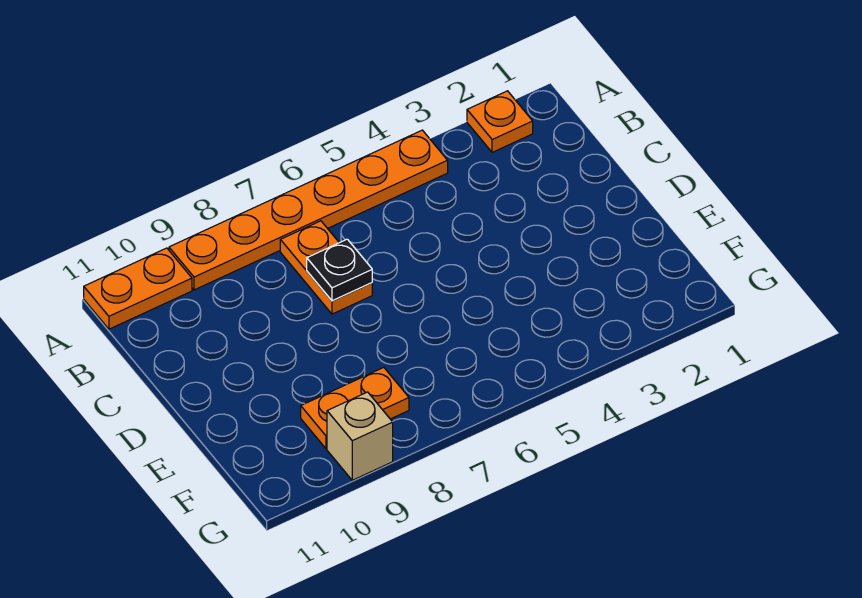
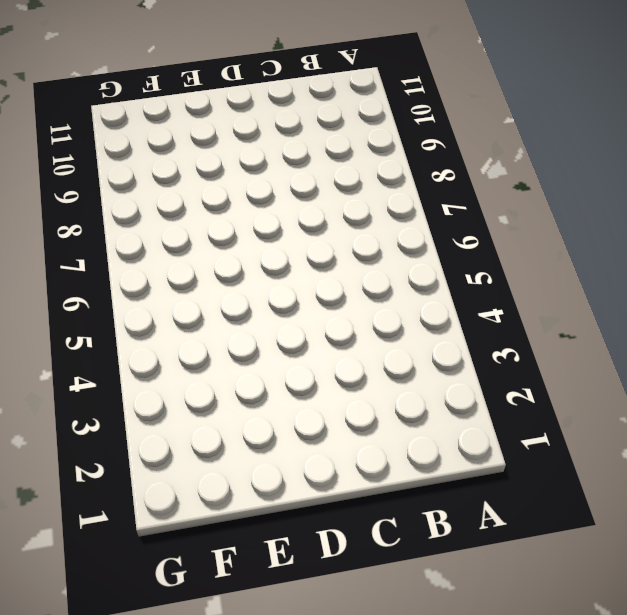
none -> orange 1x1 plate [467,91,533,152]
none -> orange 1x6 plate [169,130,448,290]

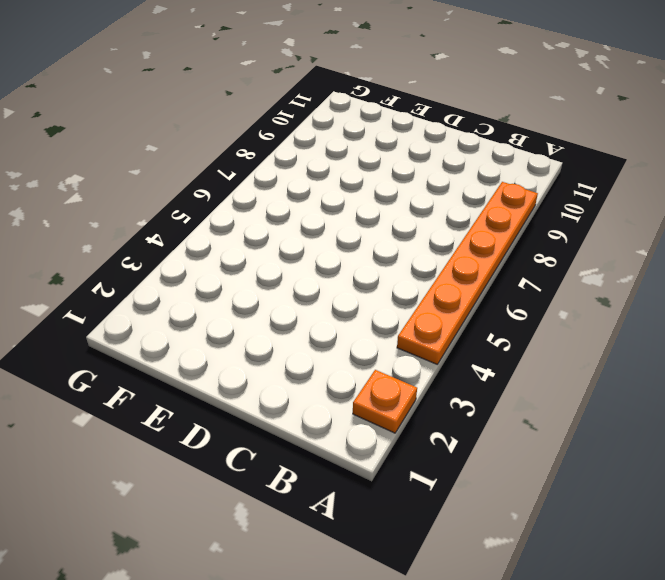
none -> orange 1x2 plate [84,248,192,329]
none -> orange 1x2 plate [280,221,372,314]

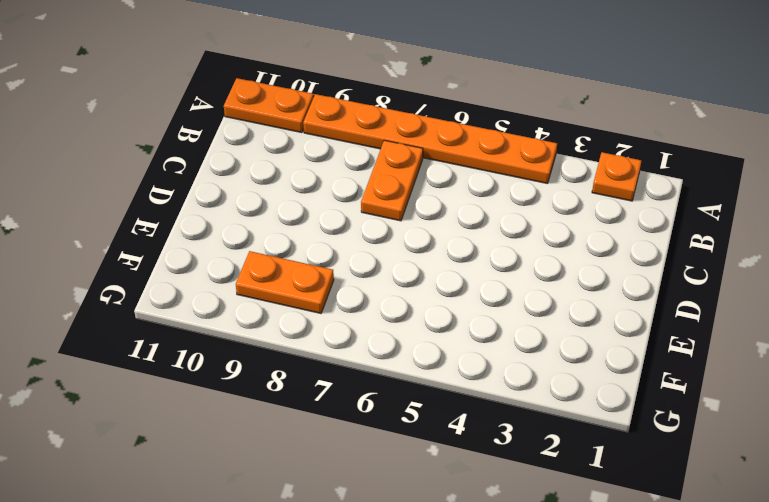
none -> tan 1x1 brick [327,392,393,480]
none -> black 1x1 plate [307,239,372,301]

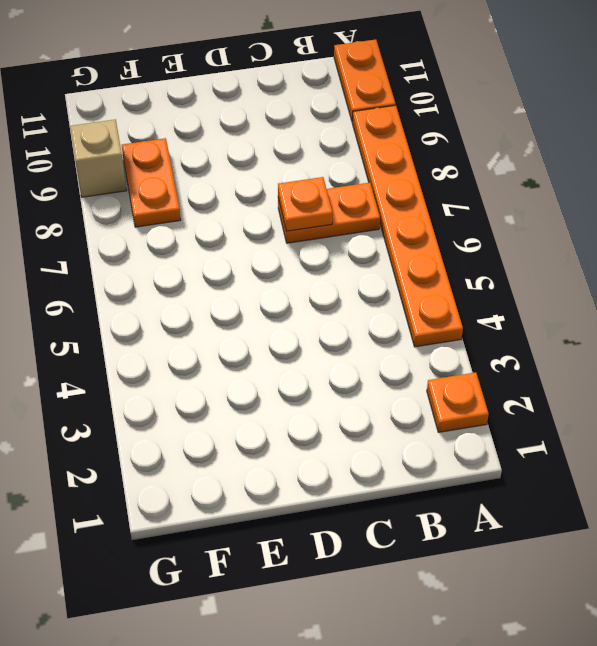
orange 1x1 plate [278,177,333,231] -> black 1x1 plate [307,239,372,301]

